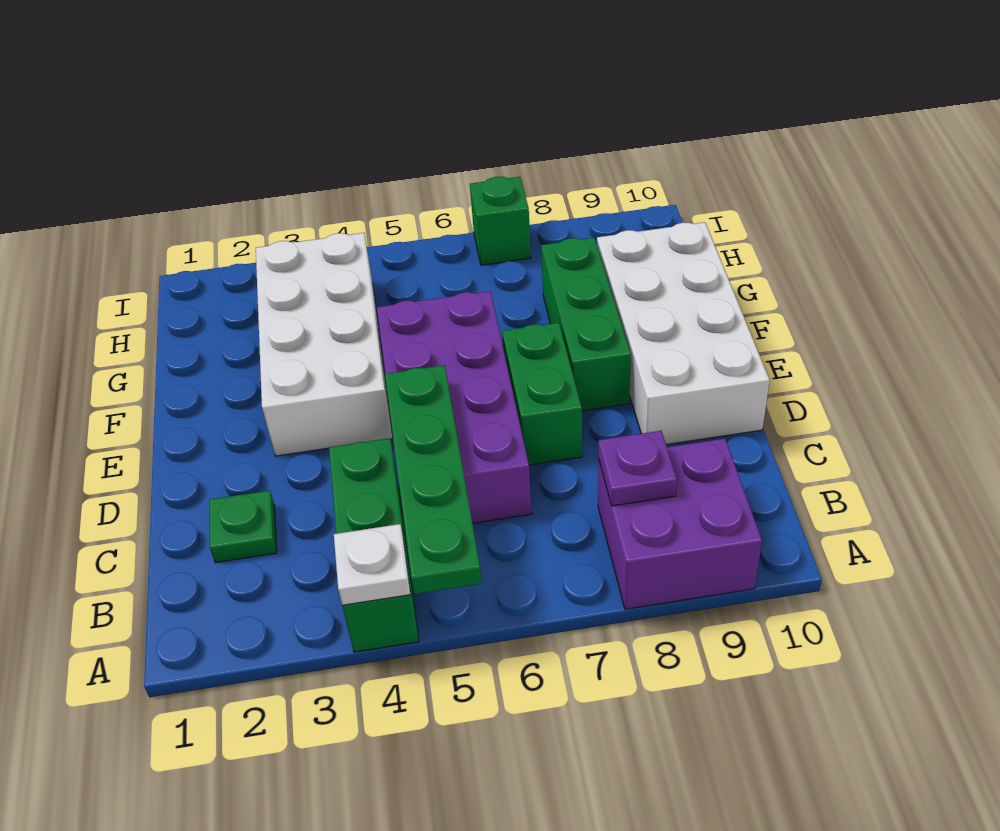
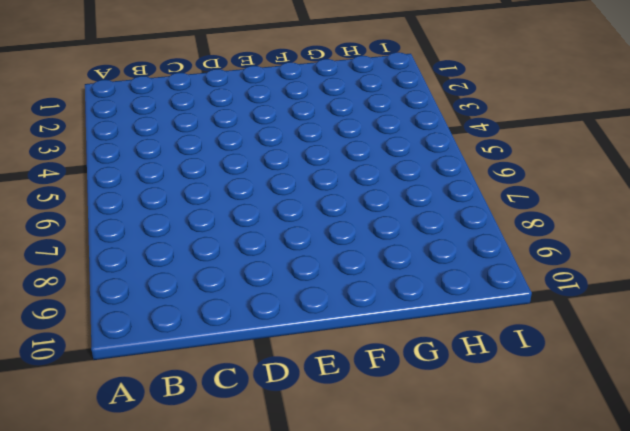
none -> green 1x3 brick [329,438,419,652]
none -> purple 2x2 brick [598,439,762,609]
none -> green 1x1 plate [210,490,277,563]

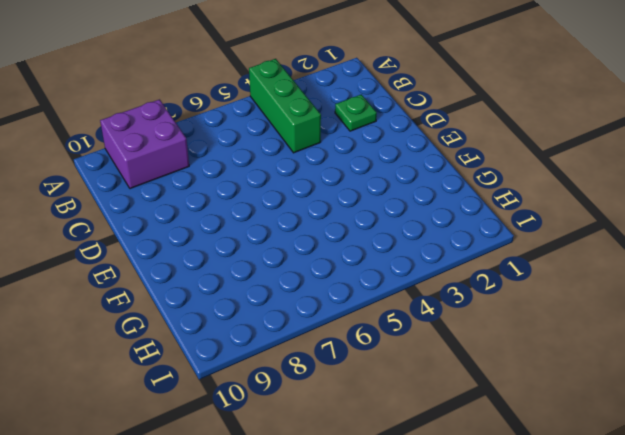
none -> purple 2x4 brick [377,291,532,523]
none -> green 1x2 brick [502,323,582,465]
none -> white 2x4 brick [597,222,770,445]

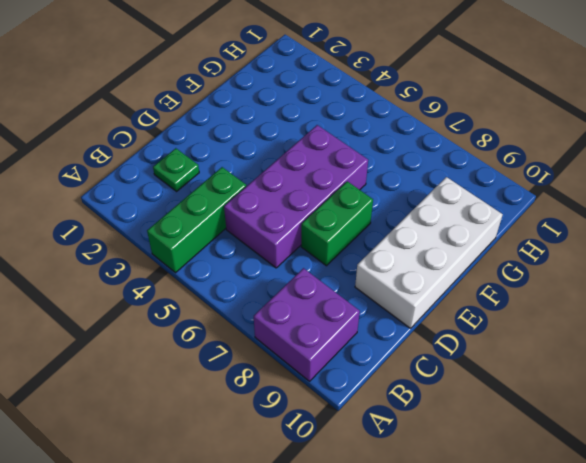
none -> white 2x4 brick [256,233,393,456]
none -> green 1x3 brick [541,238,631,411]
none -> green 1x1 brick [470,177,531,265]

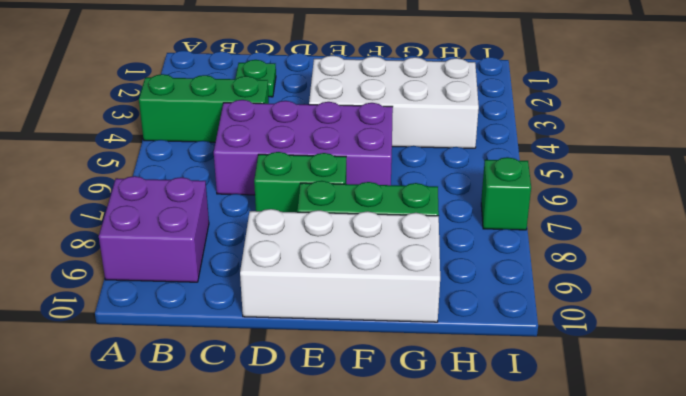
none -> white 1x1 plate [334,524,411,606]
none -> green 1x4 plate [385,365,482,594]
none -> purple 1x1 plate [598,431,677,506]

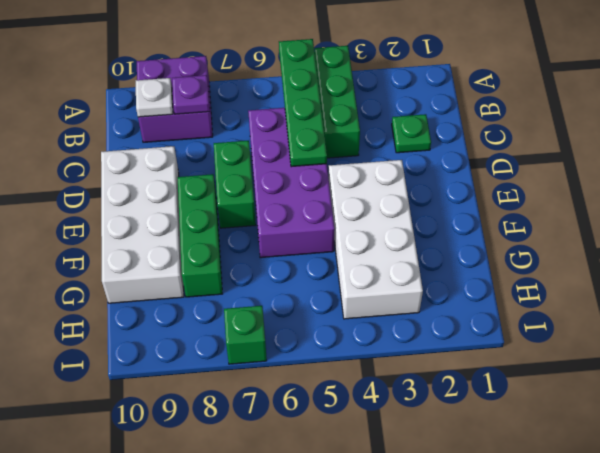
white 1x1 plate [136,78,173,117] -> white 1x1 plate moved to [334,524,411,606]

